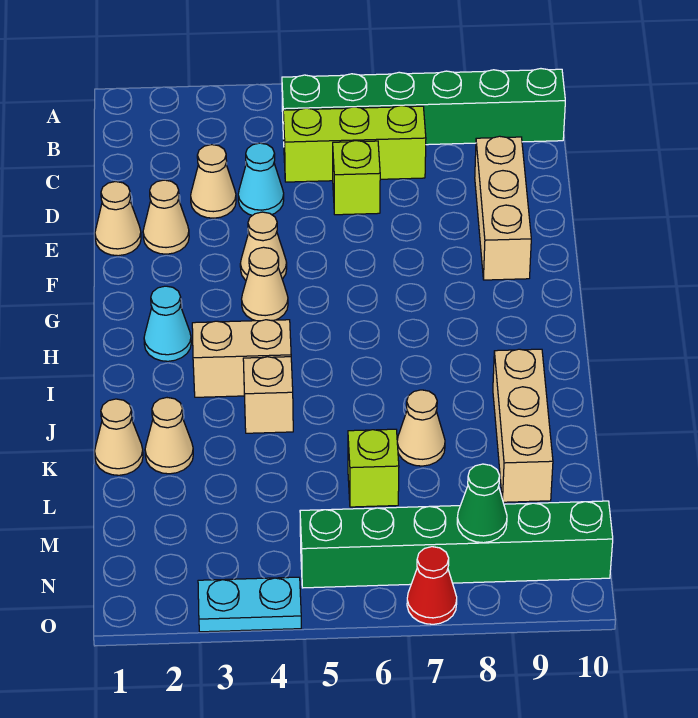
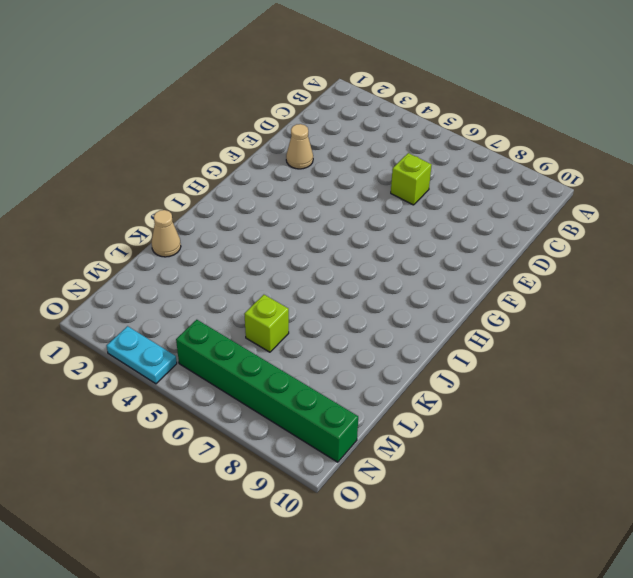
none -> green 1x6 brick [282,69,565,145]
none -> lime 1x3 brick [283,106,426,182]
none -> tan 1x1 cone [191,145,236,218]

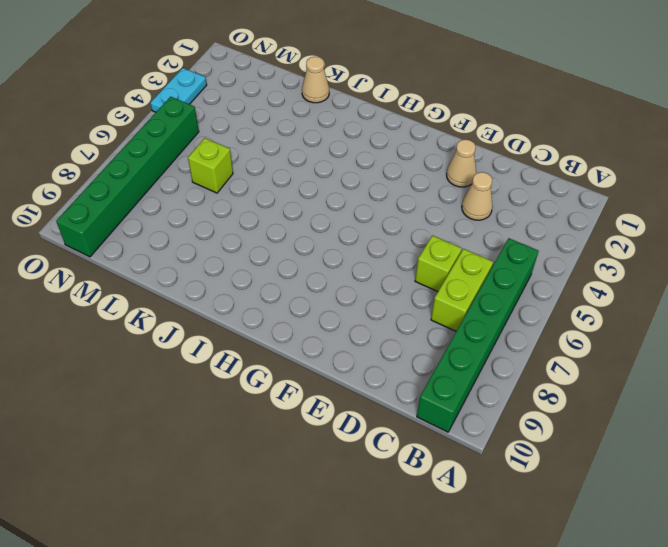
lime 1x2 brick [431,249,493,331] -> lime 1x3 brick [283,106,426,182]
none -> cyan 1x1 cone [238,143,284,216]
none -> tan 1x3 brick [475,136,531,280]
none -> tan 1x1 cone [95,182,141,256]

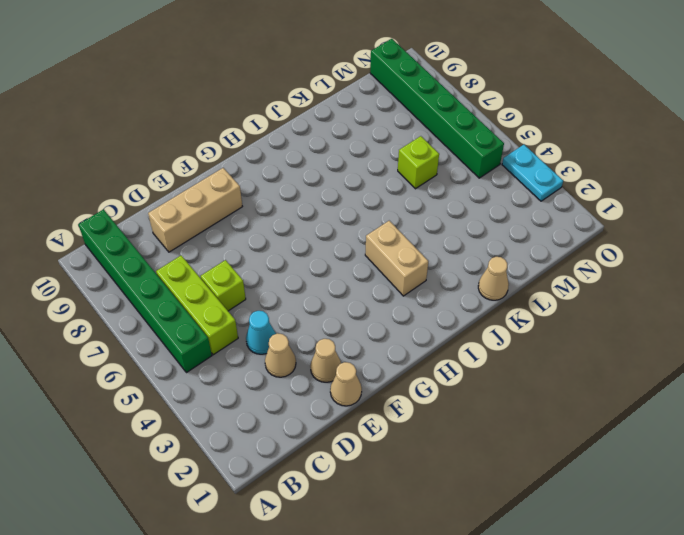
none -> tan 1x1 cone [240,212,287,280]
none -> tan 1x1 cone [242,247,288,321]
none -> cyan 1x1 cone [144,286,191,361]

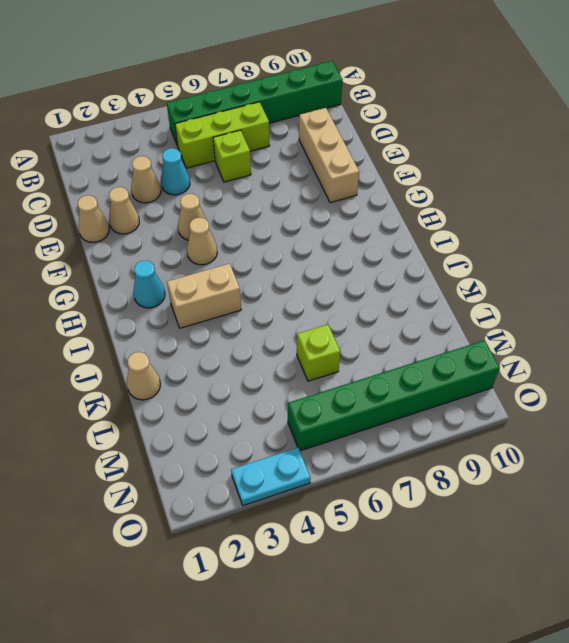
none -> tan 1x1 brick [243,357,293,433]
none -> tan 1x3 brick [493,349,553,502]
none -> tan 1x1 cone [145,398,193,474]

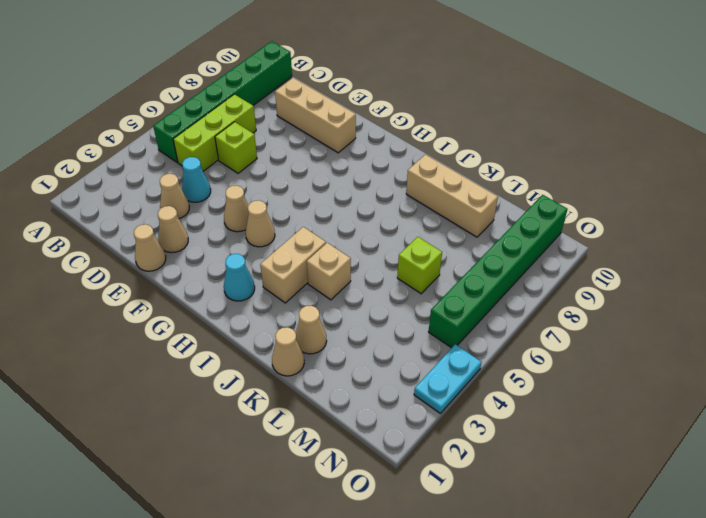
none -> tan 1x1 cone [397,390,445,466]
none -> red 1x1 cone [407,547,457,624]
none -> green 1x1 cone [457,464,507,543]

